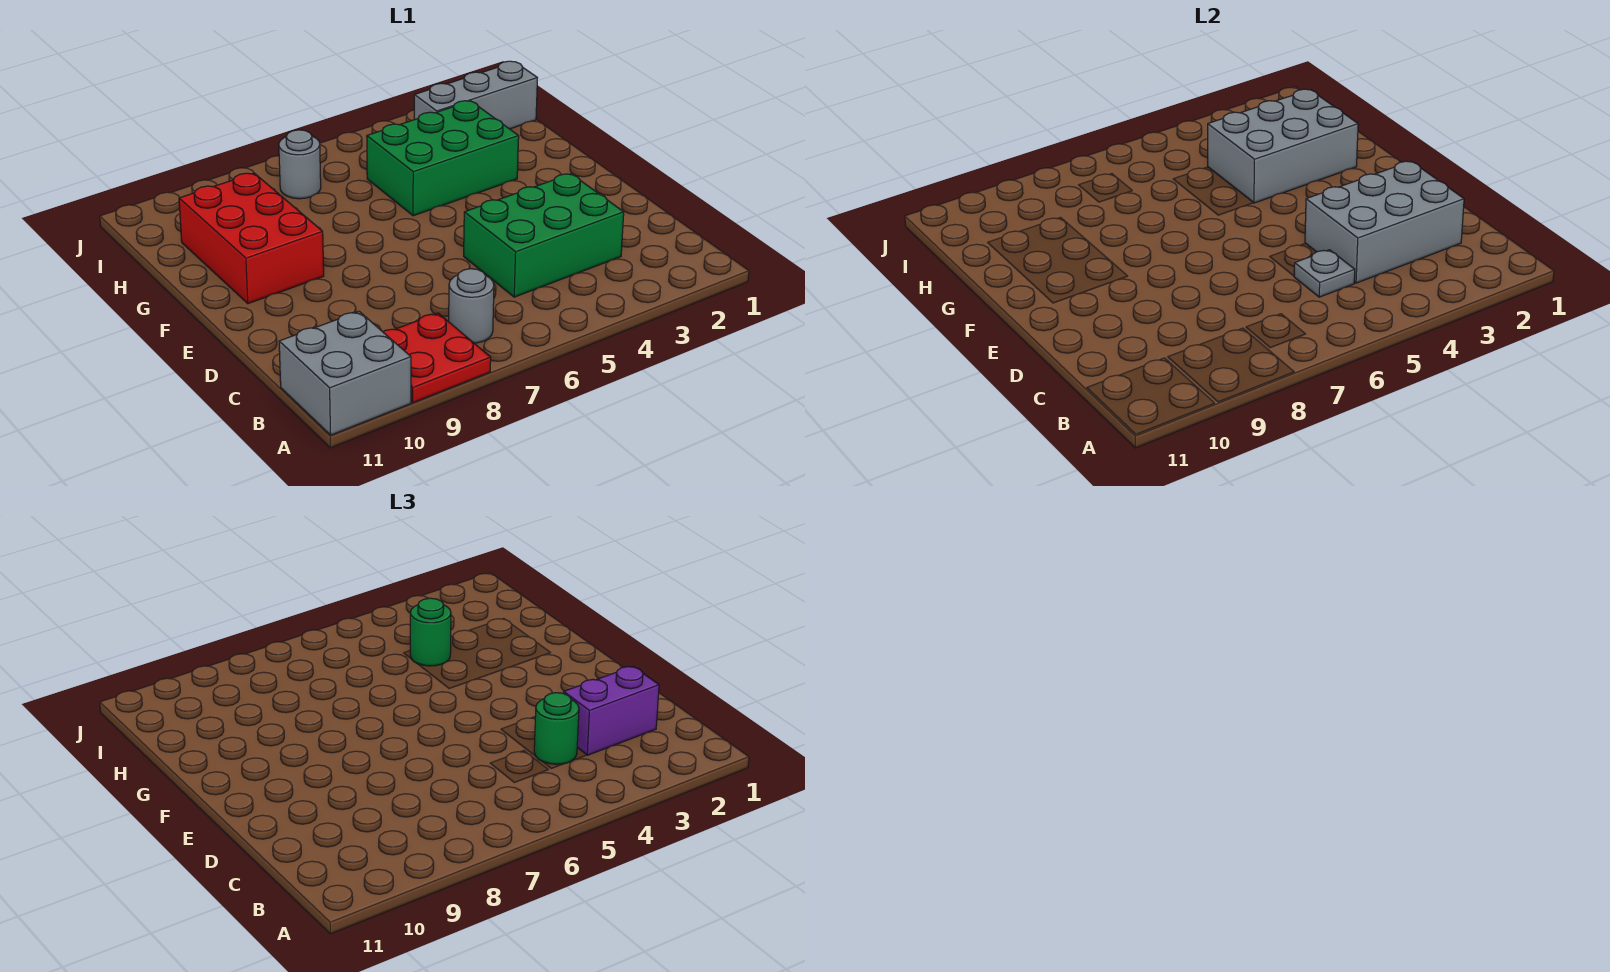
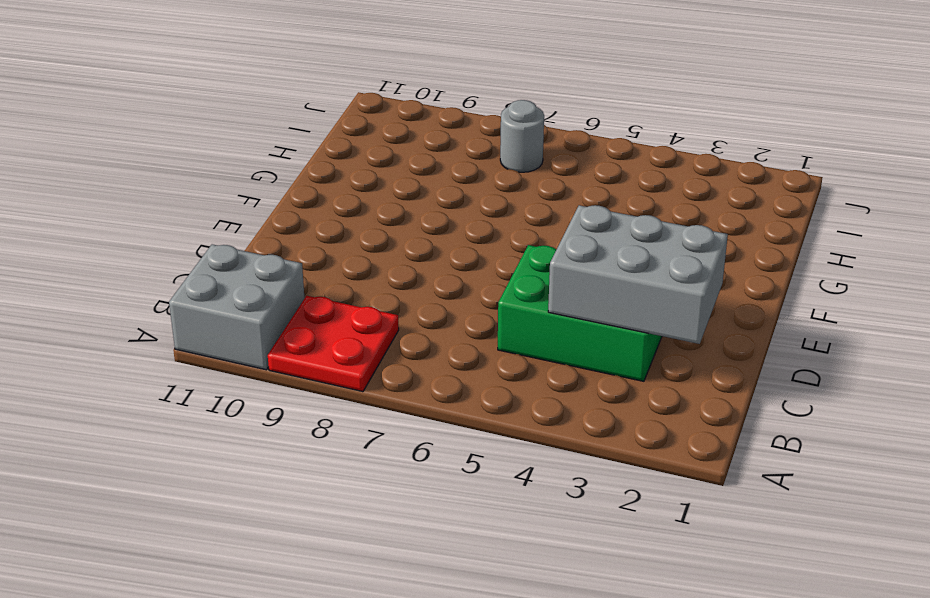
none -> grey 1x1 round brick [449,269,494,343]
none -> red 2x3 brick [179,173,324,304]
none -> green 2x3 brick [367,101,519,216]

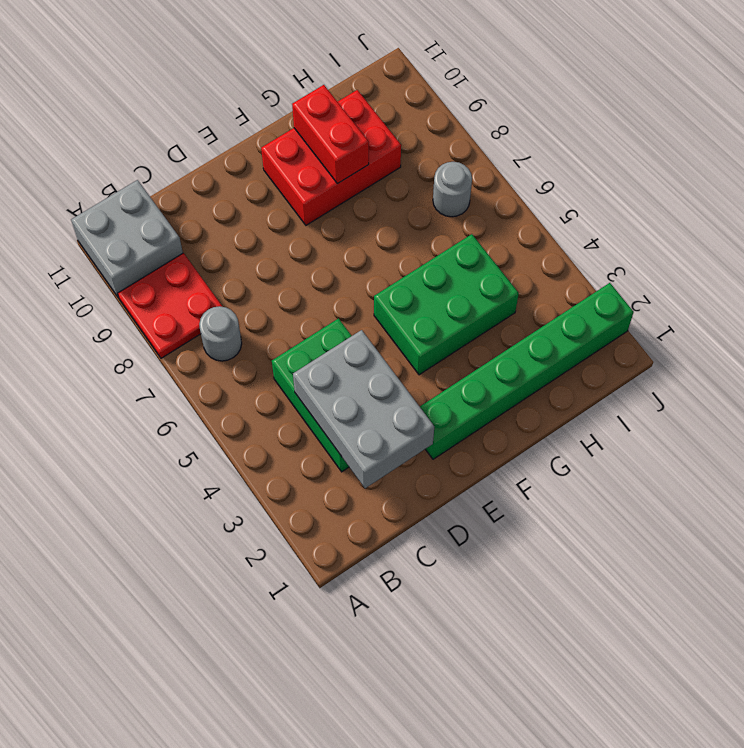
green 1x6 brick [420,283,634,459] -> grey 1x3 brick [414,61,537,129]
green 2x3 brick [374,234,519,375] -> green 2x3 brick turned to [367,101,519,216]
red 1x2 brick [292,85,369,184] -> none
none -> grey 1x1 plate [1294,250,1355,297]
none -> grey 2x3 brick [1208,89,1358,203]
none -> purple 1x2 brick [564,666,659,755]

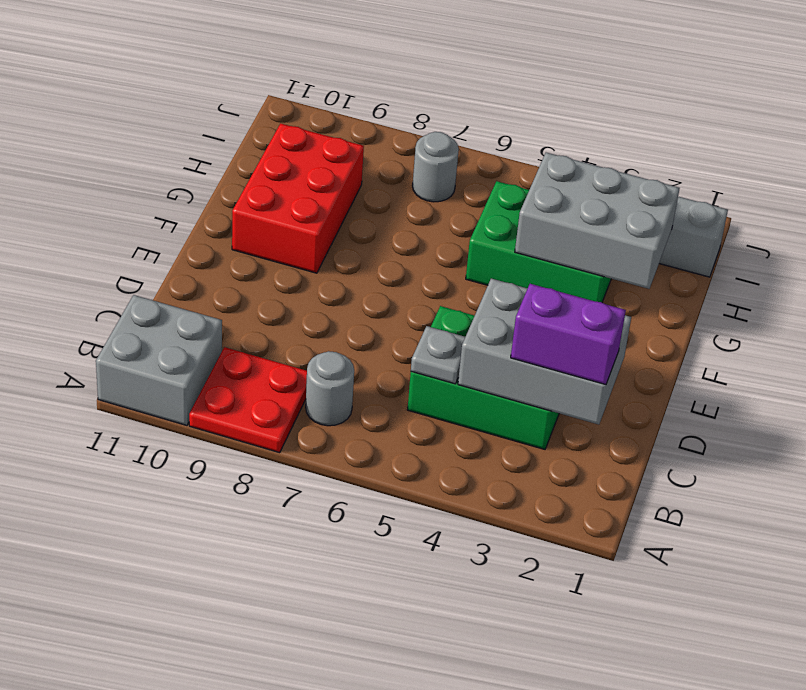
none -> green 1x1 round brick [534,693,579,764]
none -> green 1x1 round brick [410,598,451,666]

